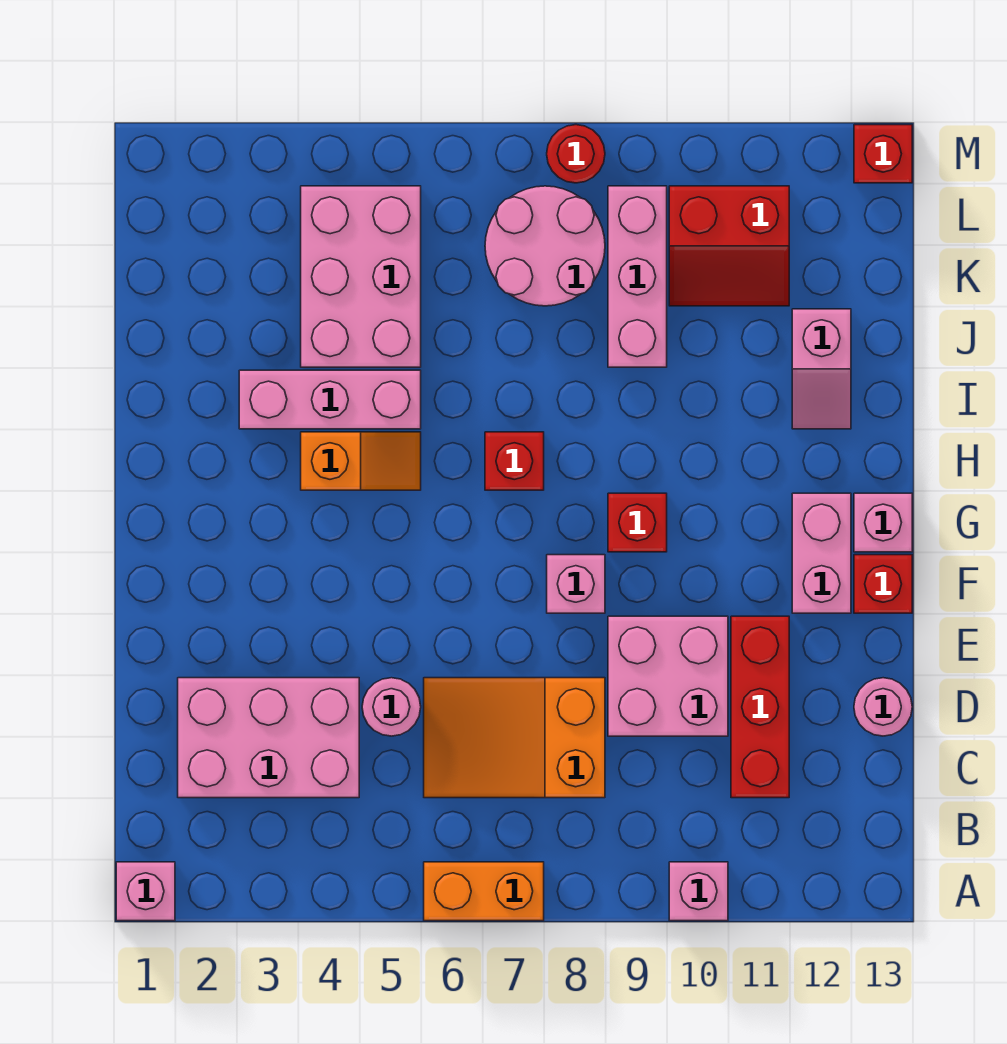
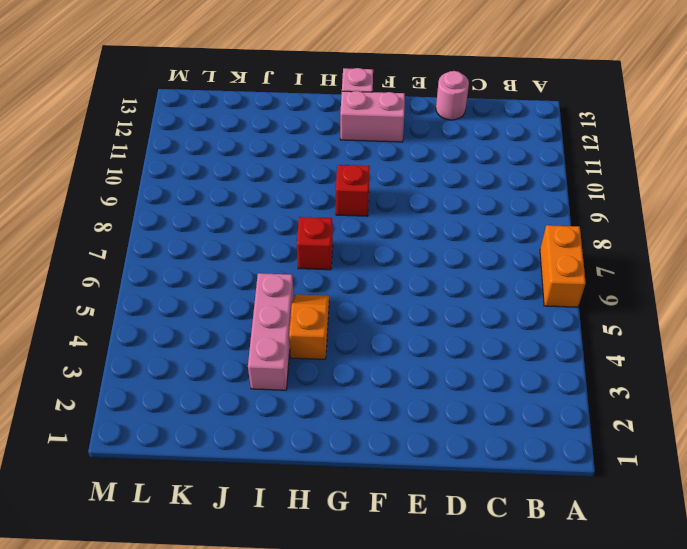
none -> pink 1x1 brick [116,862,175,921]
none -> pink 1x1 brick [669,862,728,921]
none -> pink 2x3 brick [178,678,359,798]

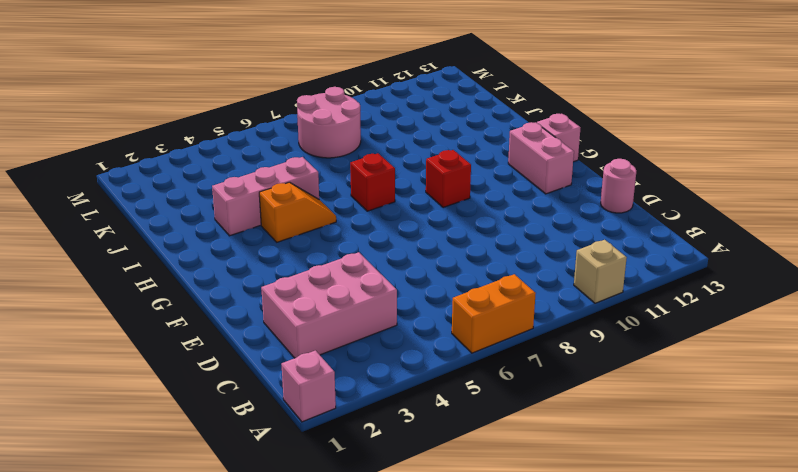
tan 1x1 brick [574,240,627,303] -> pink 1x1 brick [669,862,728,921]
none -> orange 2x3 slope [424,678,605,798]
none -> red 1x3 brick [731,616,789,798]
none -> pink 1x1 round brick [362,678,421,736]

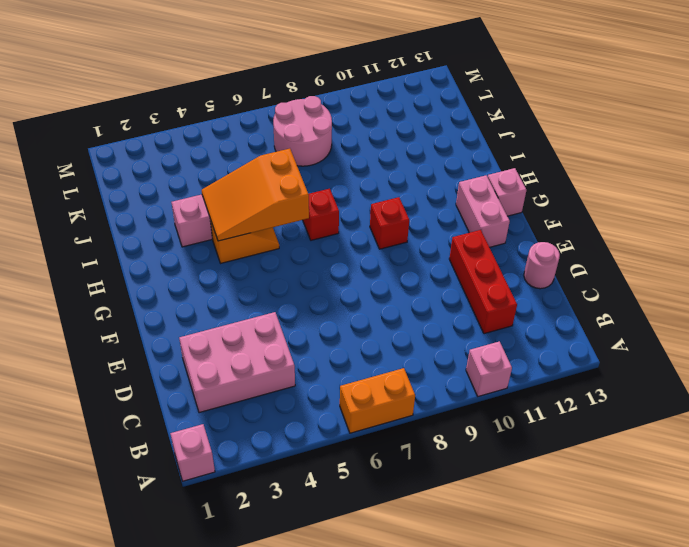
orange 2x3 slope [202,149,309,241] -> orange 2x3 slope moved to [424,678,605,798]
none -> pink 1x1 round brick [362,678,421,736]
none -> pink 2x2 brick [608,616,728,736]
none -> pink 1x1 brick [547,555,605,613]

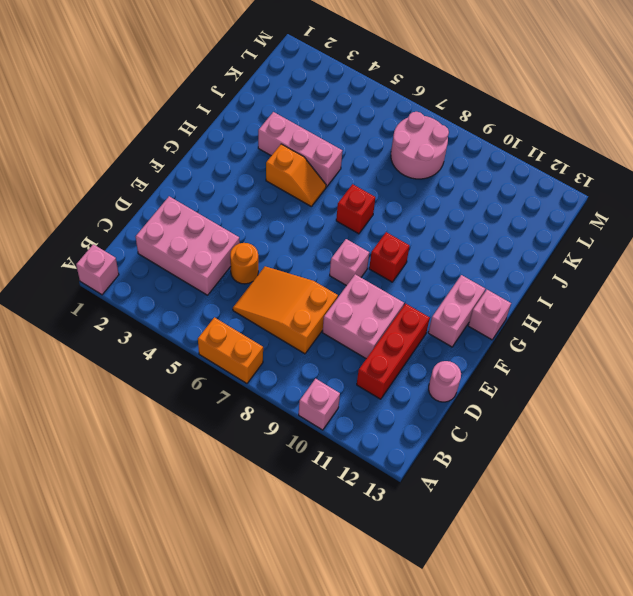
orange 1x1 round brick [230,243,258,284] -> pink 1x1 round brick [362,678,421,736]
none -> red 1x1 brick [854,555,912,613]
none -> pink 1x2 slope [792,309,851,429]
none -> pink 2x3 brick [301,186,421,367]

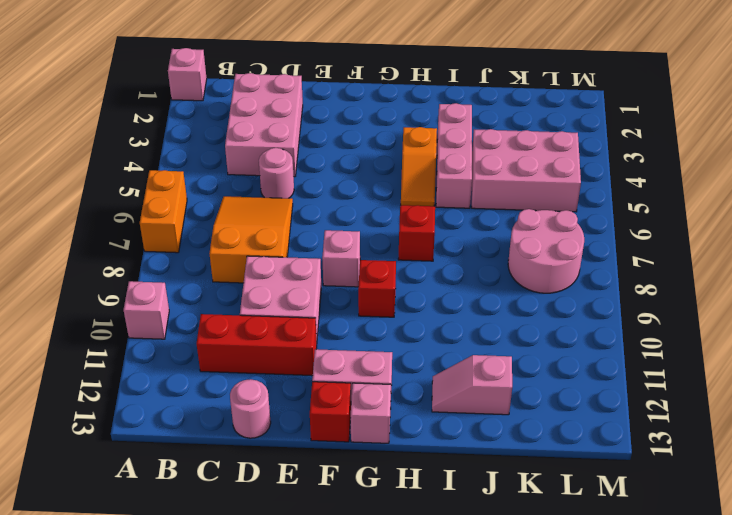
none -> pink 1x3 brick [608,186,667,367]
none -> red 2x2 slope [669,186,789,306]
none -> red 1x1 round brick [547,125,605,183]

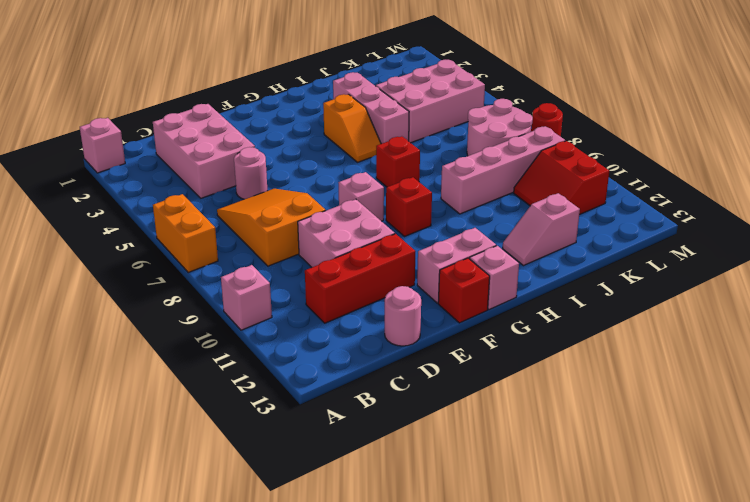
pink 1x4 brick [441,126,565,214] -> pink 1x3 brick [608,186,667,367]
none -> red 1x1 brick [854,125,912,183]

